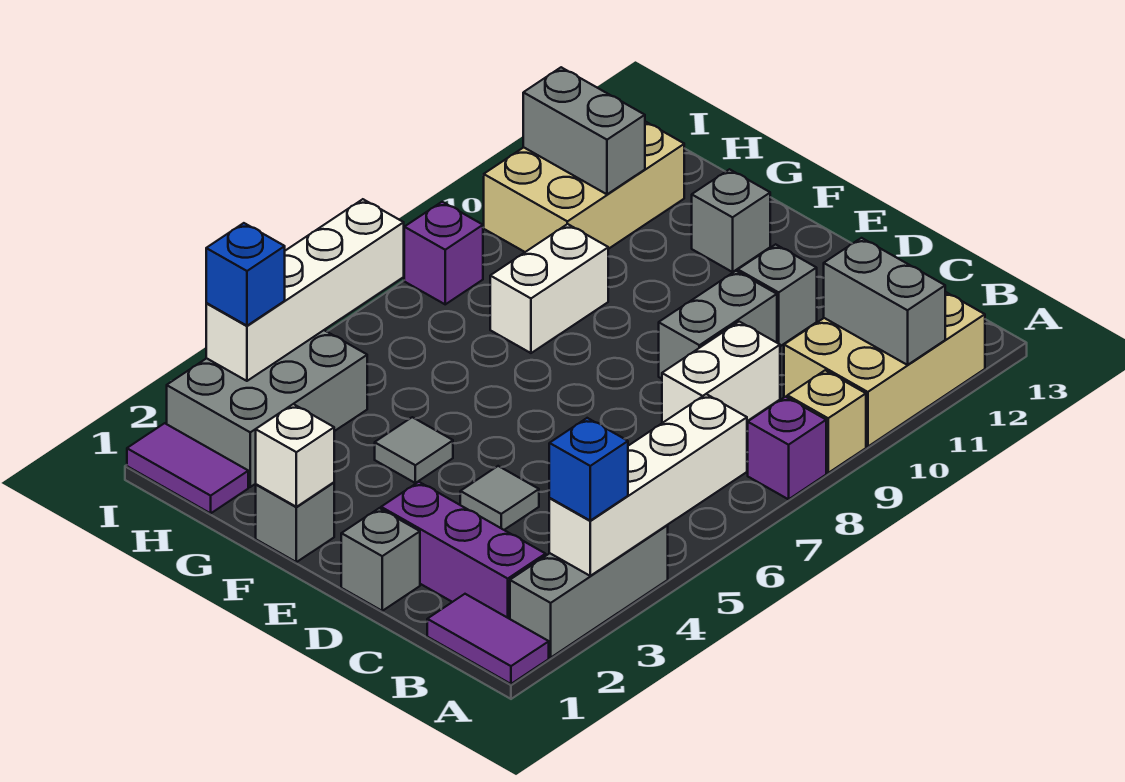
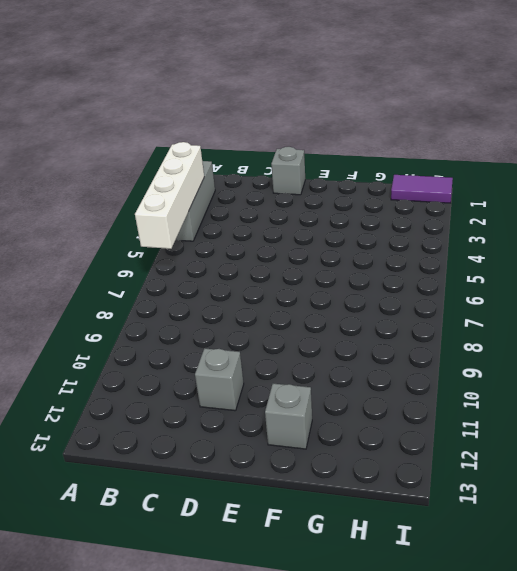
none -> purple 1x2 tile [427,594,549,684]
none -> purple 1x1 brick [748,397,826,499]
none -> tan 1x1 brick [787,370,866,473]

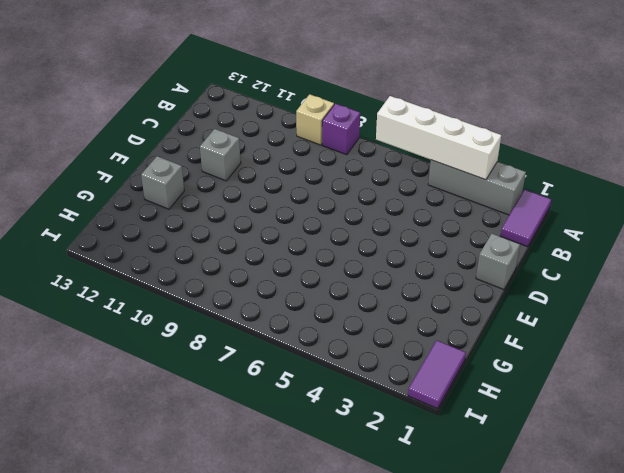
none -> tan 2x3 brick [784,292,985,447]
none -> purple 1x3 brick [381,482,546,619]
none -> white 1x2 brick [662,322,780,423]

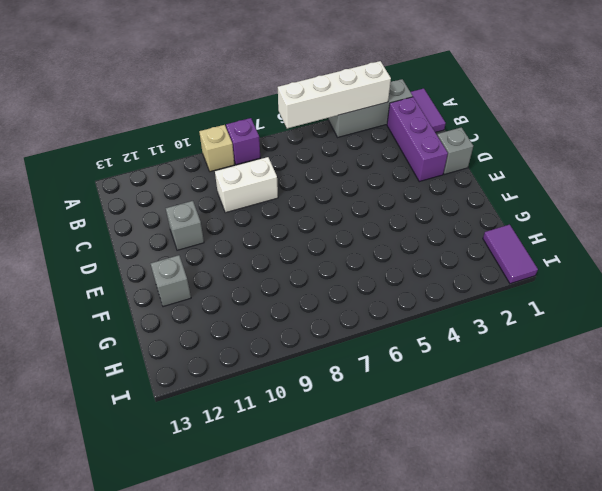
none -> tan 2x3 brick [784,292,985,447]
none -> grey 1x1 tile [460,466,539,530]
none -> grey 1x2 brick [659,271,777,379]

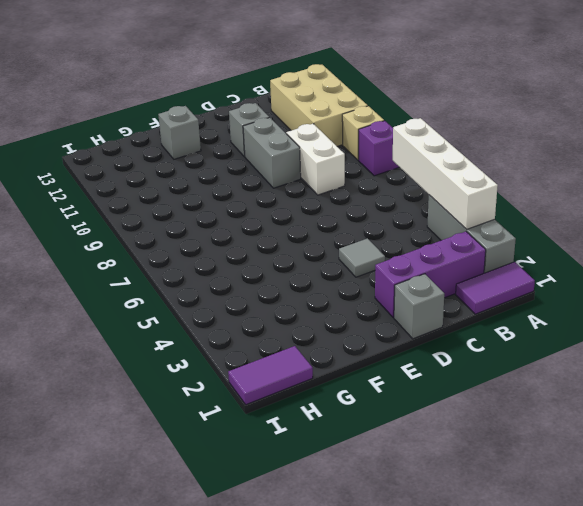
none -> grey 1x1 brick [256,482,334,562]
none -> grey 1x1 tile [375,417,453,483]
none -> white 1x2 brick [490,224,608,353]

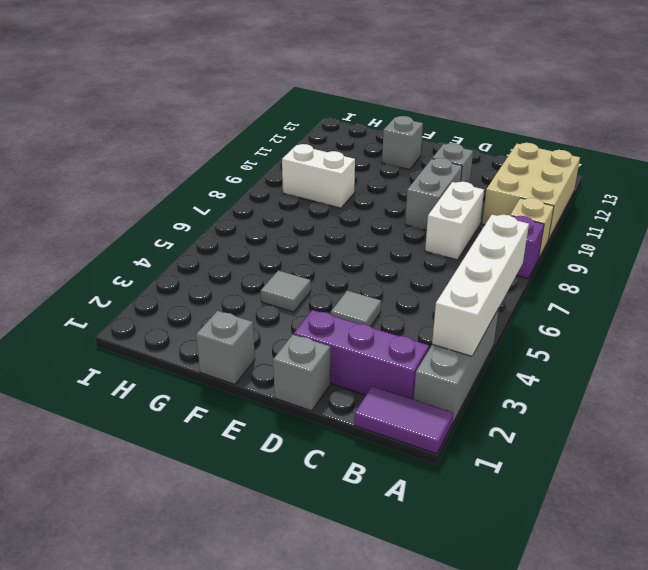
white 1x2 brick [282,144,355,208] -> white 1x2 brick turned to [490,224,608,353]
none -> purple 1x2 tile [127,423,248,513]
none -> grey 2x3 brick [167,330,367,487]
none -> tan 2x3 brick [484,122,684,252]

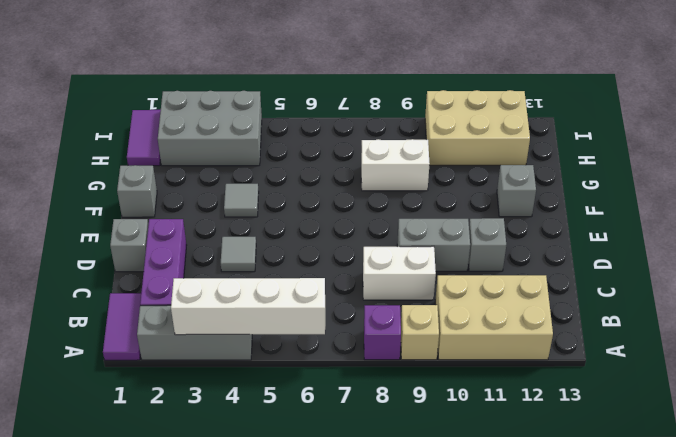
none -> purple 1x1 brick [404,202,483,304]
none -> grey 1x2 brick [824,238,945,365]
none -> white 1x1 brick [256,404,334,507]

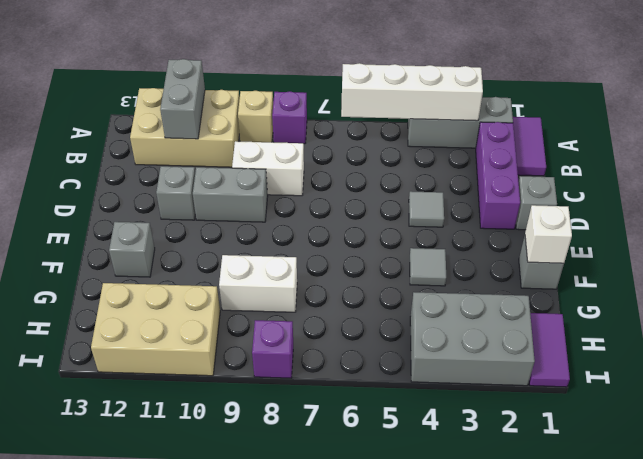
none -> grey 1x2 brick [523,67,645,194]
none -> white 1x4 brick [206,199,404,381]
none -> blue 1x1 brick [549,418,628,521]

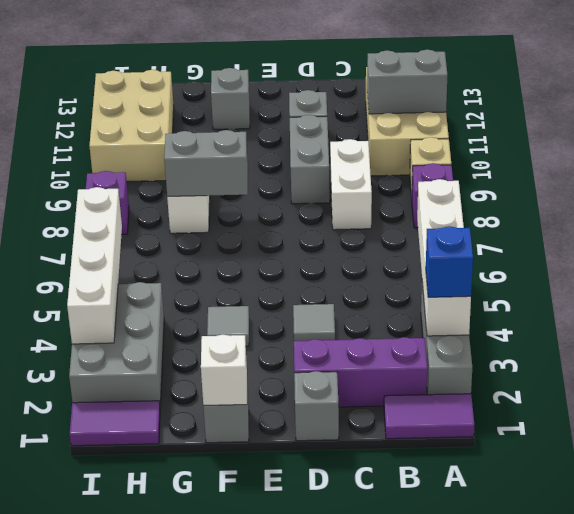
grey 1x2 brick [164,130,248,196] -> grey 1x2 brick moved to [523,67,645,194]
none -> blue 1x1 brick [206,223,285,326]

